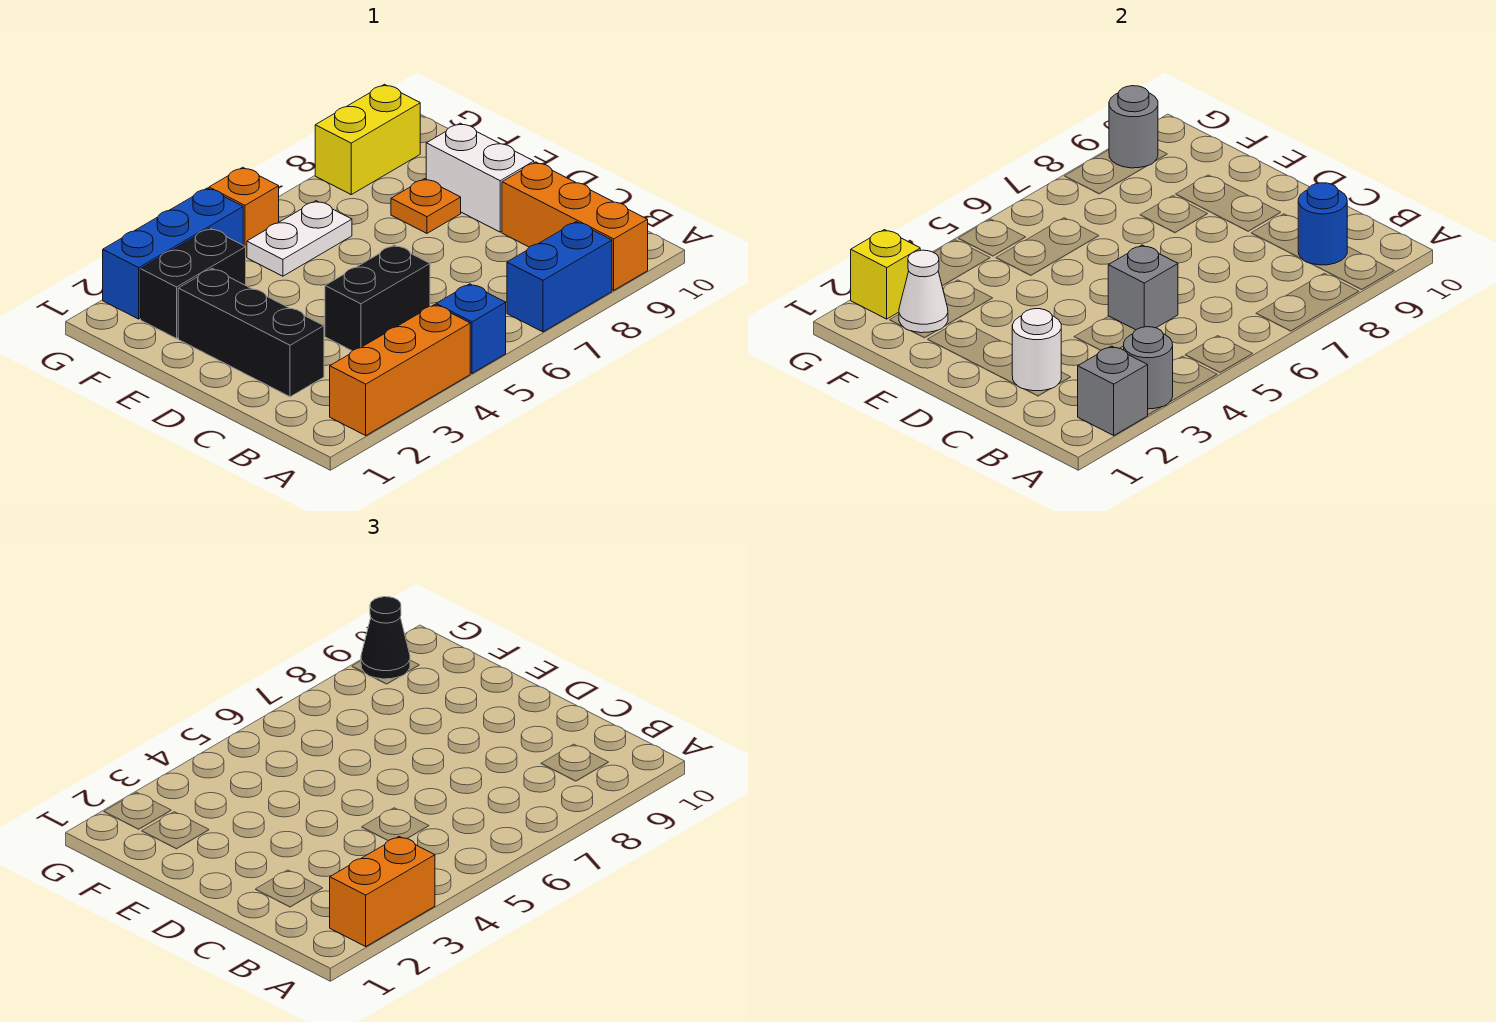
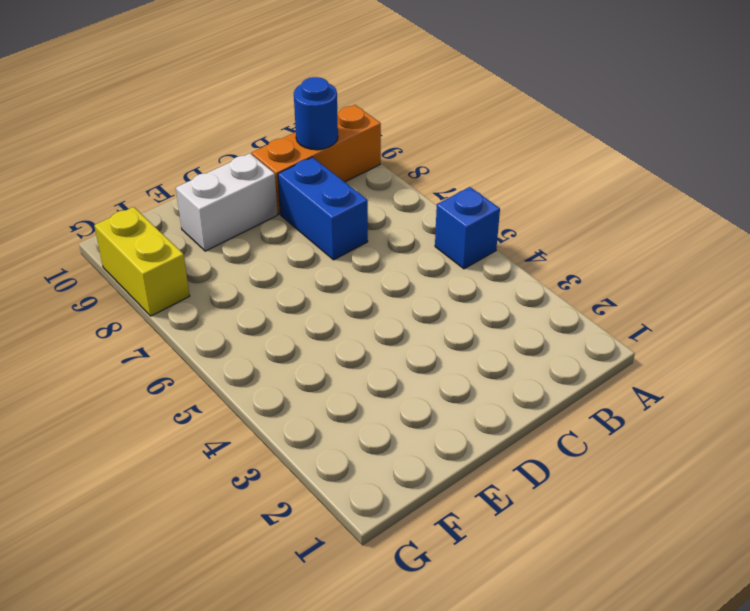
blue 1x2 brick [278,157,368,260] -> blue 1x2 brick moved to [507,222,612,332]
none -> orange 1x3 brick [330,305,470,435]
none -> black 1x3 brick [178,269,324,397]
none -> black 1x2 brick [325,245,430,351]

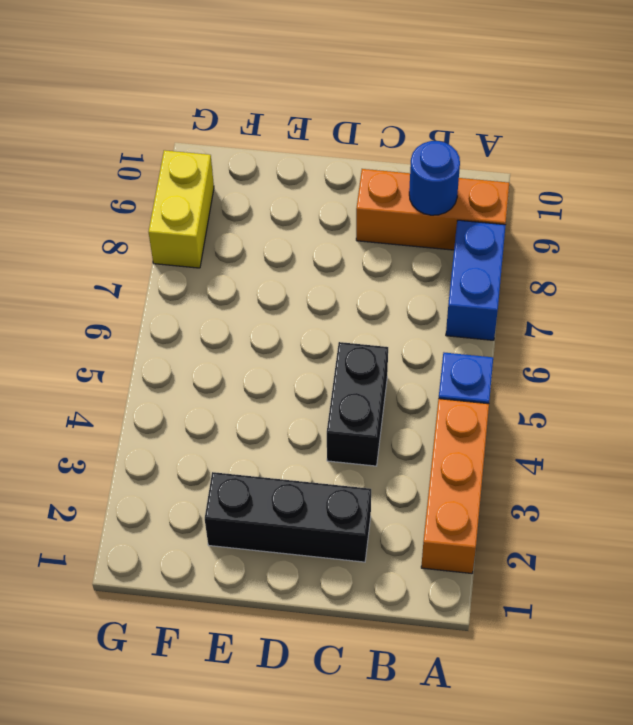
none -> white 1x2 brick [426,123,534,232]
none -> orange 1x1 plate [391,179,461,233]
none -> black 1x2 brick [141,228,246,338]

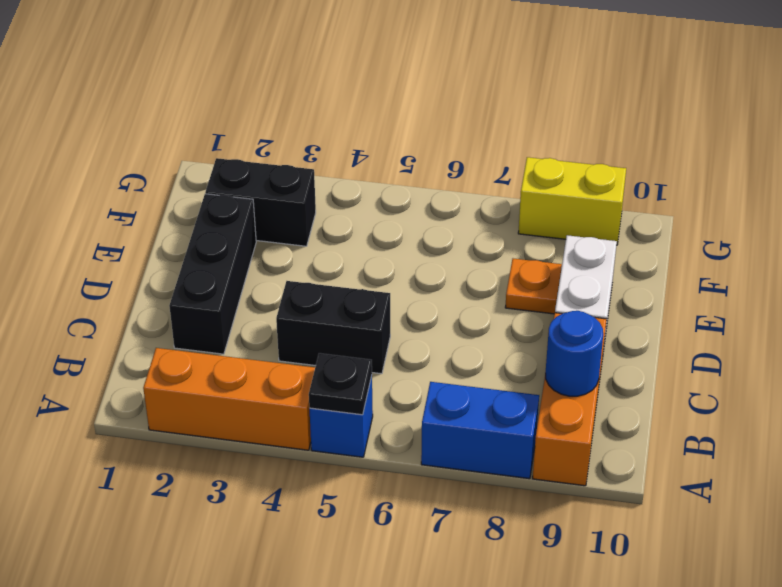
black 1x1 plate [309,353,372,415] -> none
none -> white 1x2 plate [247,201,352,276]
none -> blue 1x3 brick [103,188,243,319]
none -> orange 1x1 brick [209,167,279,256]

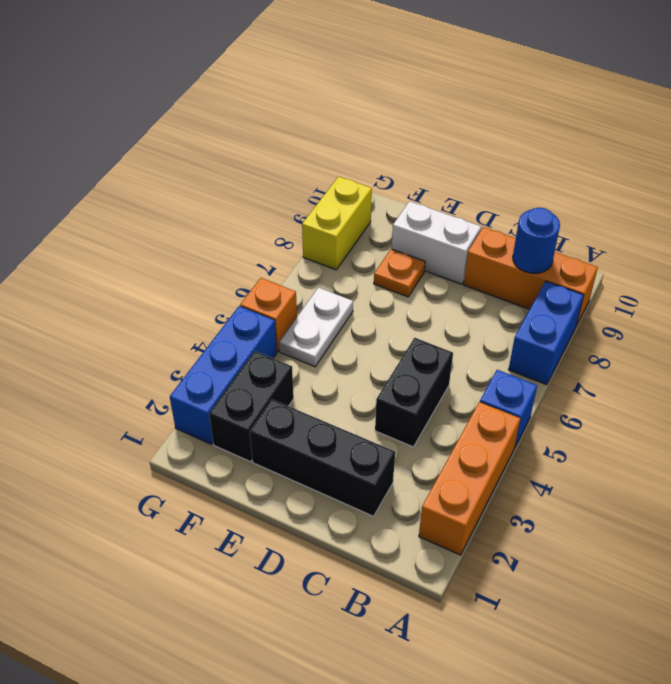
none -> grey 1x1 brick [1078,346,1148,435]
none -> grey 1x1 round brick [1124,327,1173,409]
none -> white 1x1 round brick [1012,309,1061,391]

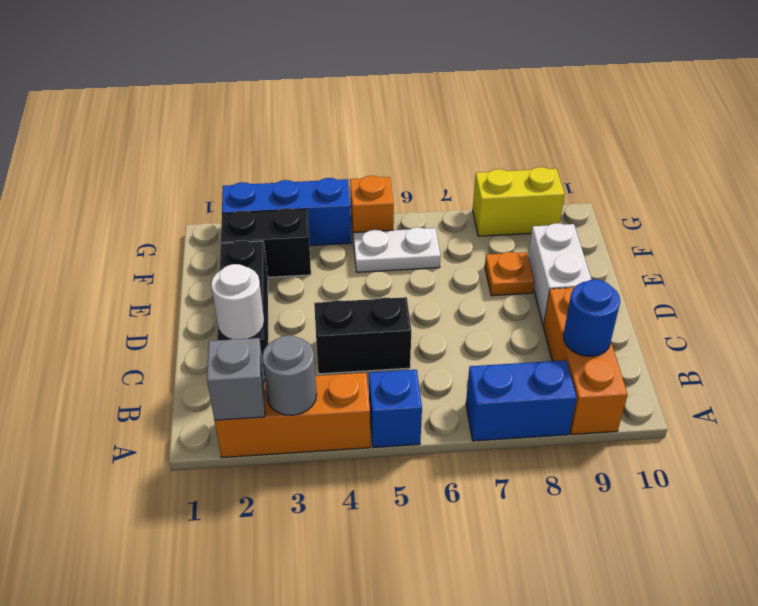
none -> grey 1x1 brick [1108,245,1178,330]
none -> white 1x1 cone [899,250,948,333]
none -> yellow 1x1 brick [851,230,920,319]

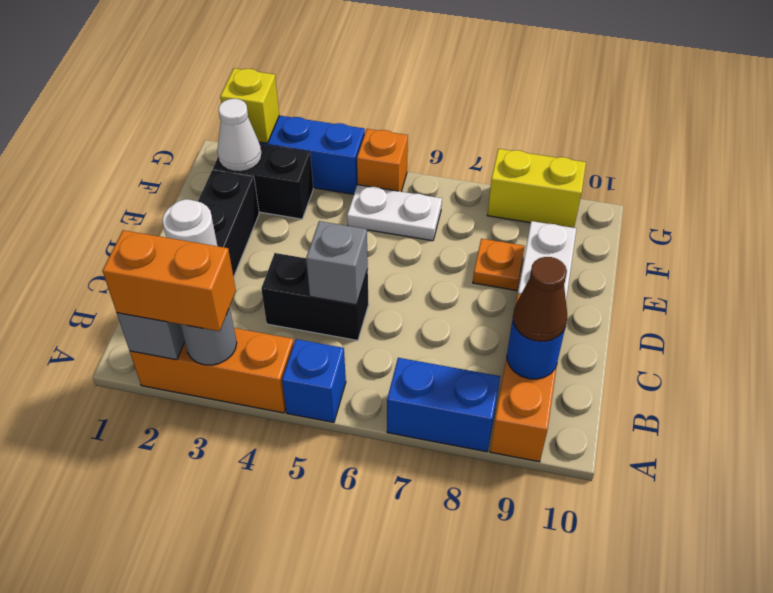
brown 1x1 cone [513,257,567,341] -> none
none -> grey 1x1 round brick [1109,86,1158,168]
none -> black 1x1 cone [361,597,410,679]

